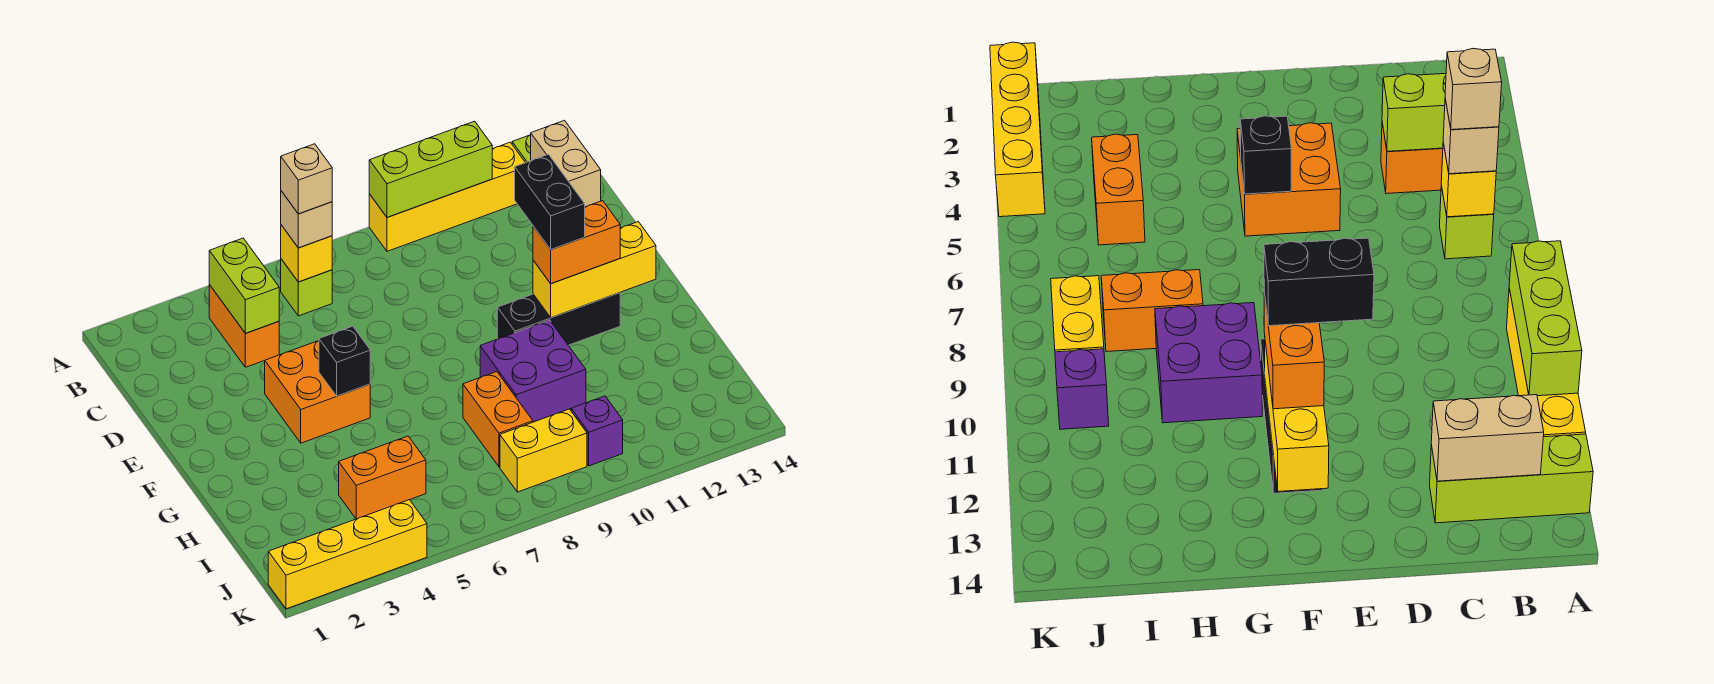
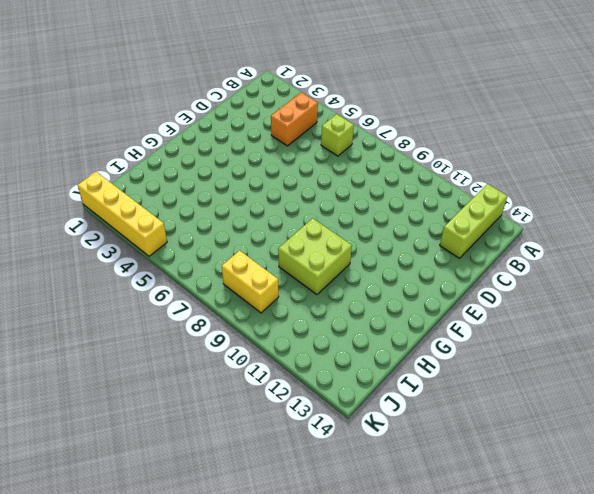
lime 2x2 brick [278,218,352,295] -> purple 2x2 brick [480,320,586,422]
none -> yellow 1x4 brick [369,142,525,251]
none -> orange 2x2 brick [265,341,370,443]
none -> black 1x3 brick [497,293,620,345]

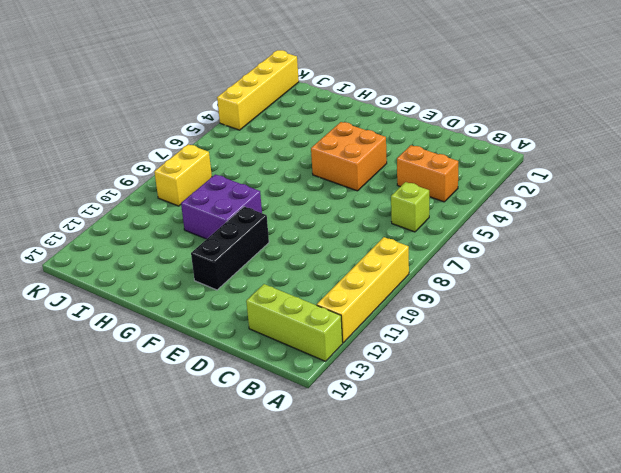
none -> orange 1x2 brick [463,372,533,467]
none -> orange 1x2 brick [339,436,426,519]
none -> purple 1x1 brick [571,396,623,466]

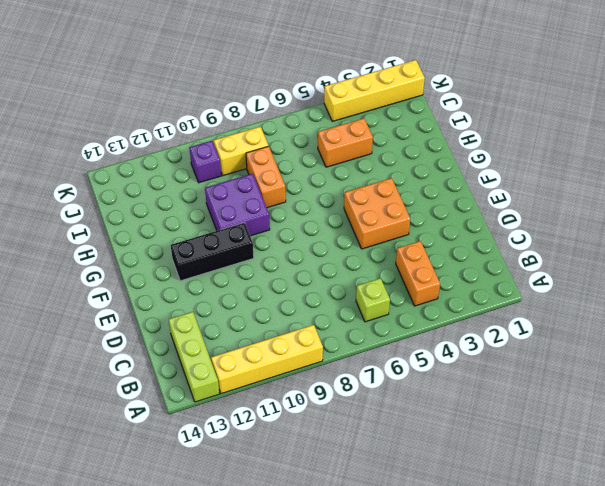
none -> lime 1x3 brick [369,121,492,217]
none -> lime 1x2 brick [209,238,279,333]
none -> yellow 1x1 brick [281,225,332,282]

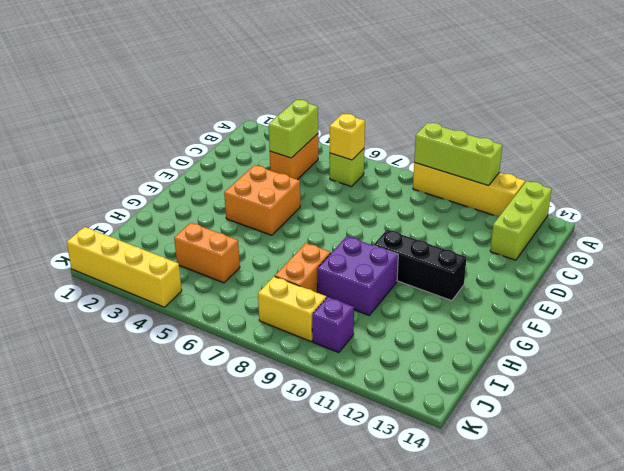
none -> tan 1x2 brick [531,120,601,207]
none -> black 1x1 brick [319,326,370,396]
none -> yellow 1x3 brick [533,222,656,318]

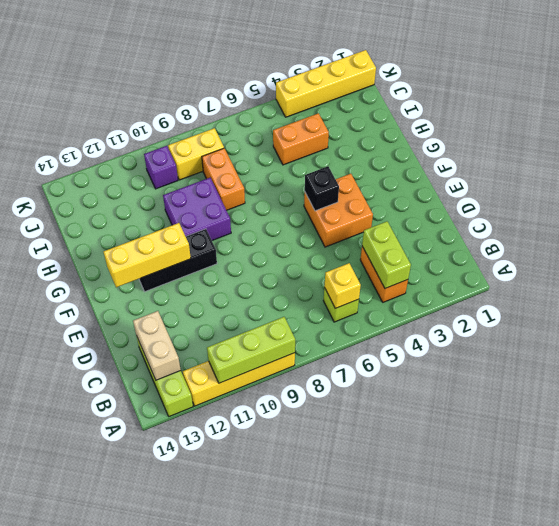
none -> tan 1x1 brick [281,191,332,248]
none -> orange 1x2 brick [533,201,620,284]
none -> tan 1x1 brick [281,144,332,214]

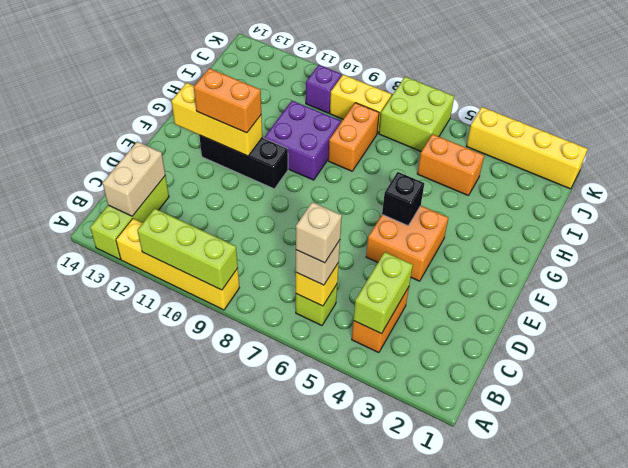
lime 2x2 brick [379,77,454,151] -> none
none -> black 1x2 brick [515,154,585,250]

